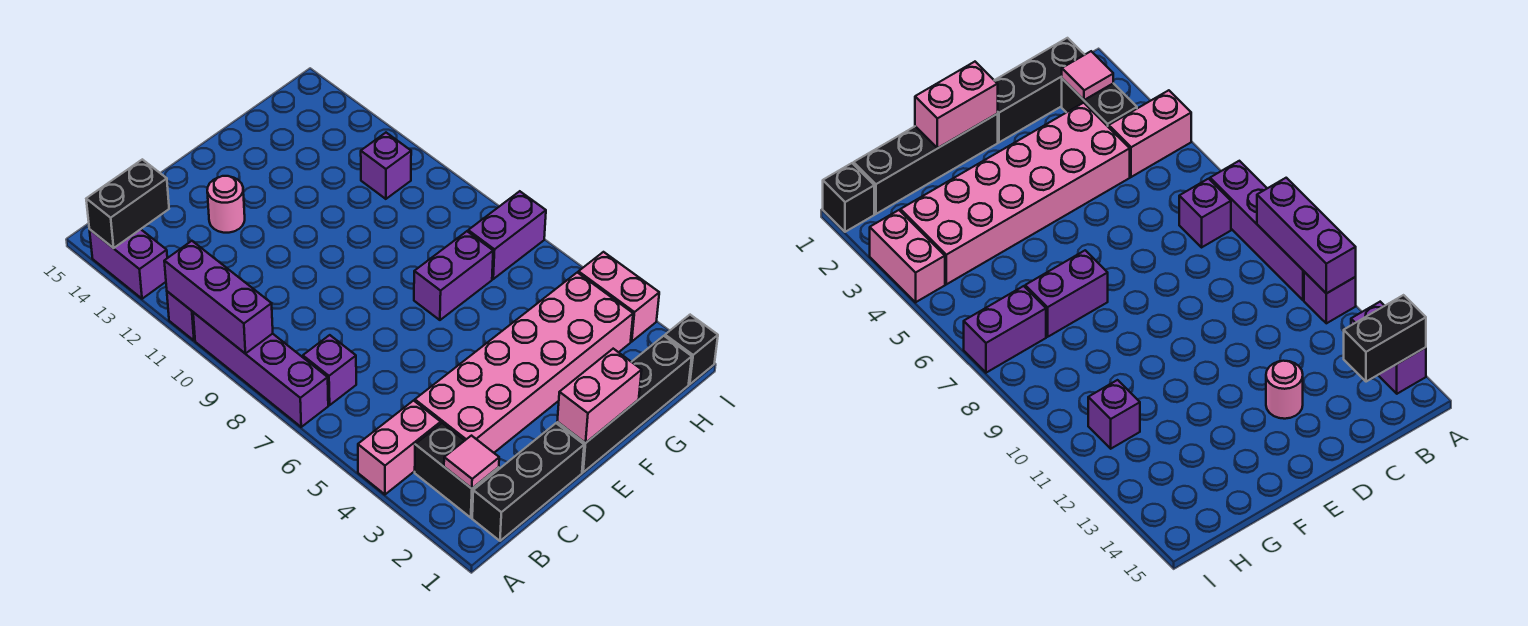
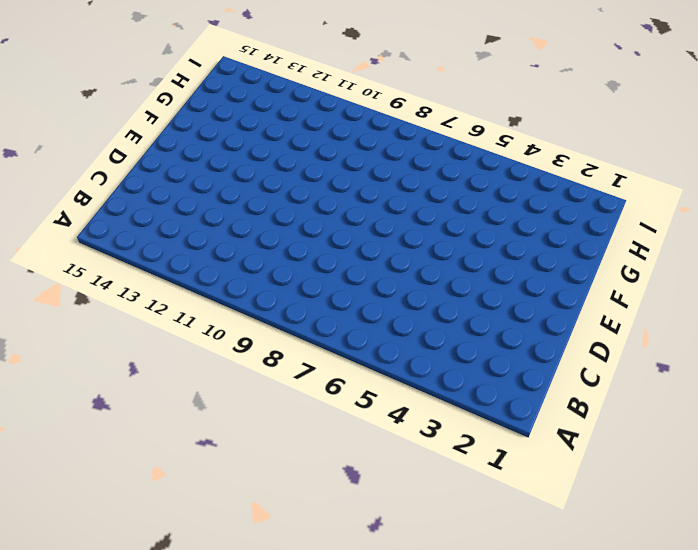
none -> pink 1x2 brick [358,401,441,494]
none -> purple 1x4 brick [193,312,328,427]
none -> purple 1x1 brick [167,291,195,340]

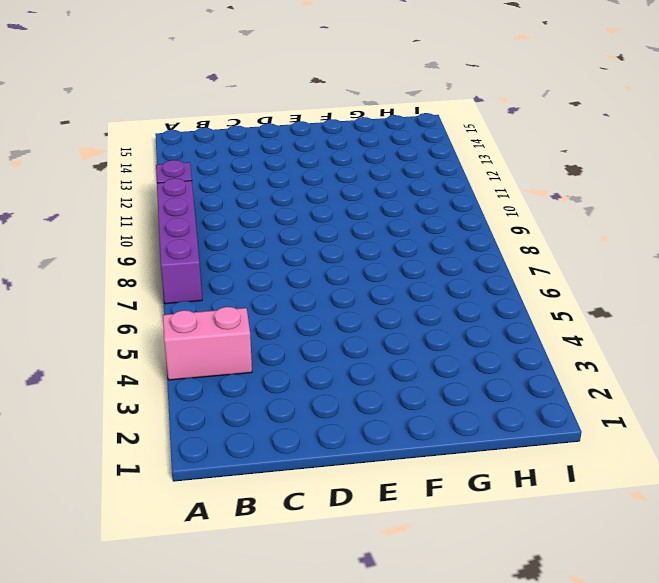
none -> purple 1x2 brick [89,229,167,299]
none -> black 1x3 brick [472,423,584,541]
none -> black 1x2 brick [415,423,499,518]

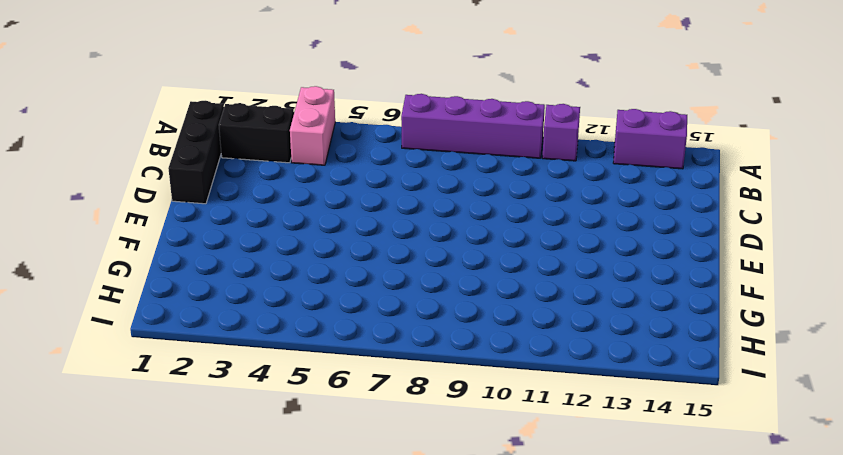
none -> purple 1x1 brick [303,335,356,405]
none -> pink 2x6 brick [415,272,633,453]
none -> pink 1x1 round brick [207,176,245,233]

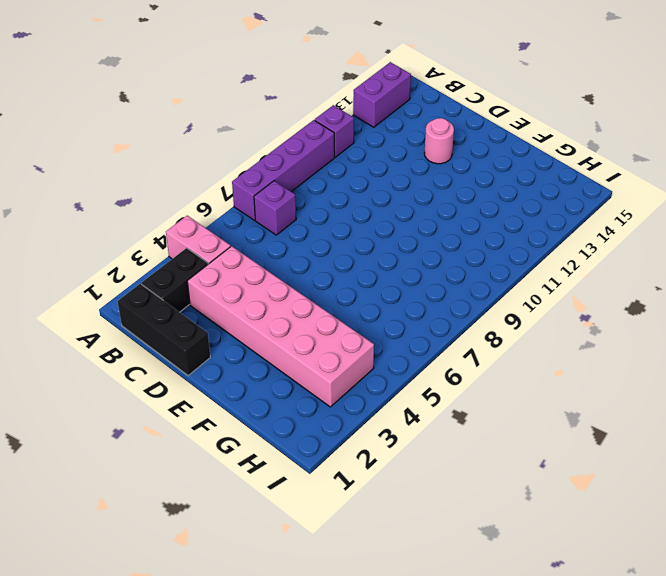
none -> black 1x4 brick [557,336,692,472]
none -> purple 1x2 brick [414,231,493,320]
none -> purple 1x2 brick [468,191,546,279]

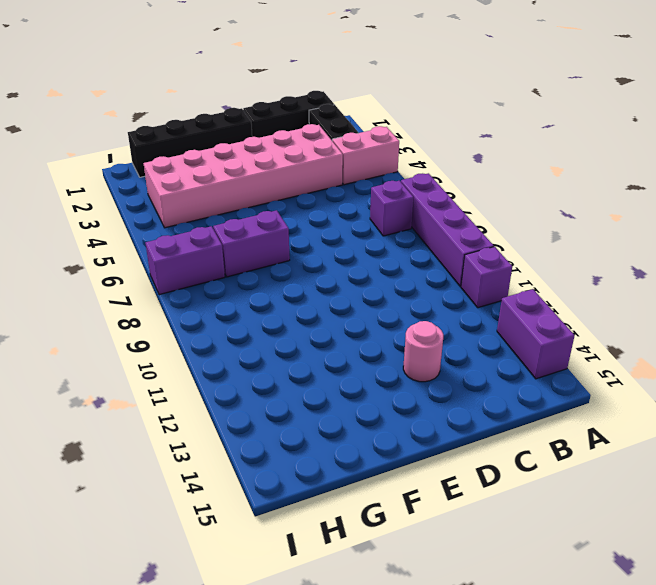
none -> purple 1x1 brick [361,133,411,199]
none -> black 1x1 brick [665,315,718,384]
none -> pink 1x2 brick [578,252,659,341]

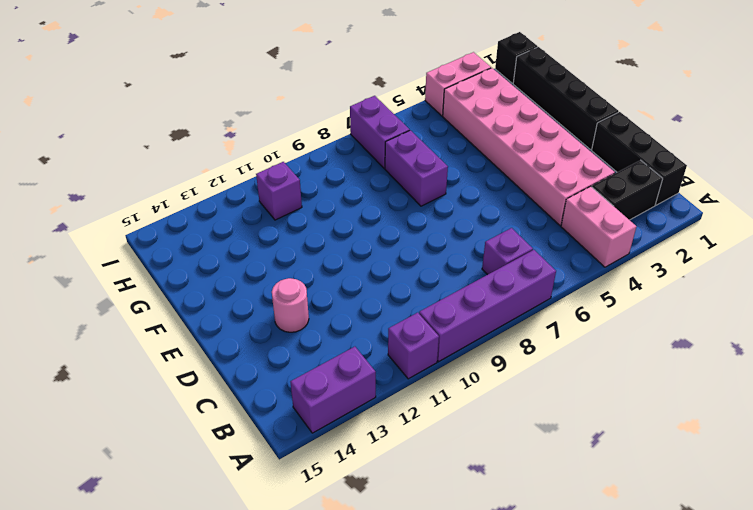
none -> purple 1x3 brick [164,241,273,354]
none -> black 1x2 brick [86,159,169,248]
none -> pink 1x1 tile [444,436,499,488]

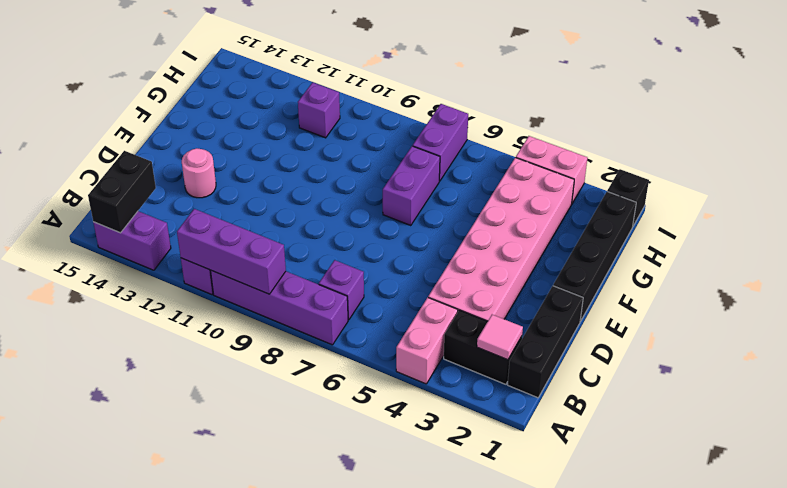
none -> pink 1x2 brick [557,349,642,443]

